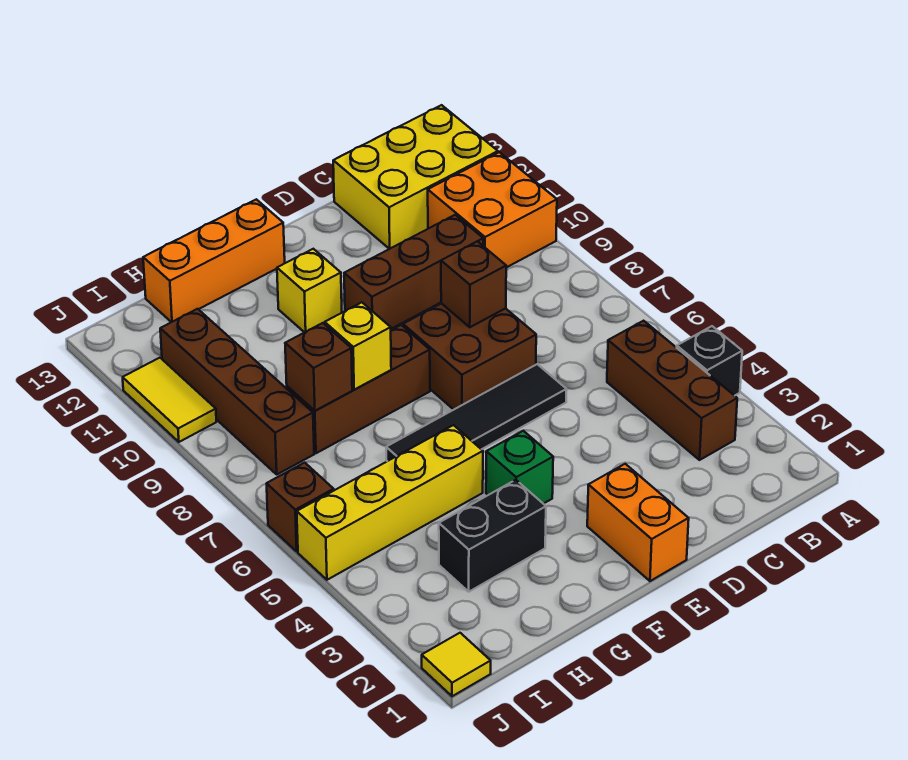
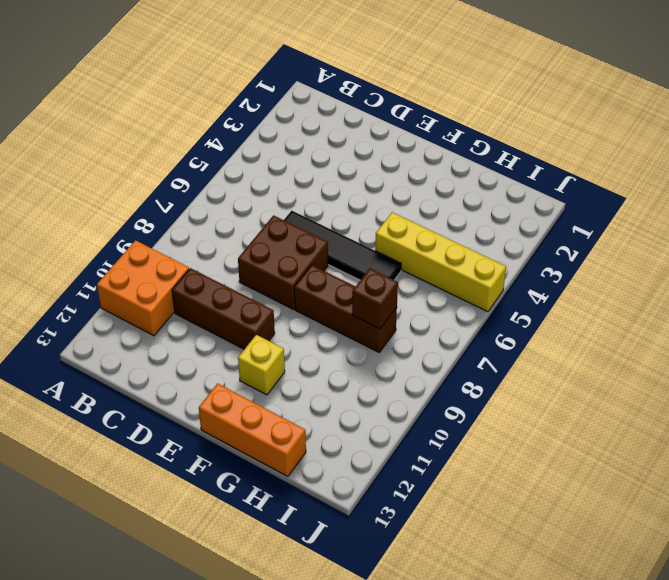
none -> black 1x1 brick [677,326,742,396]
none -> yellow 2x3 brick [333,105,498,249]
none -> brown 1x3 brick [607,321,737,460]

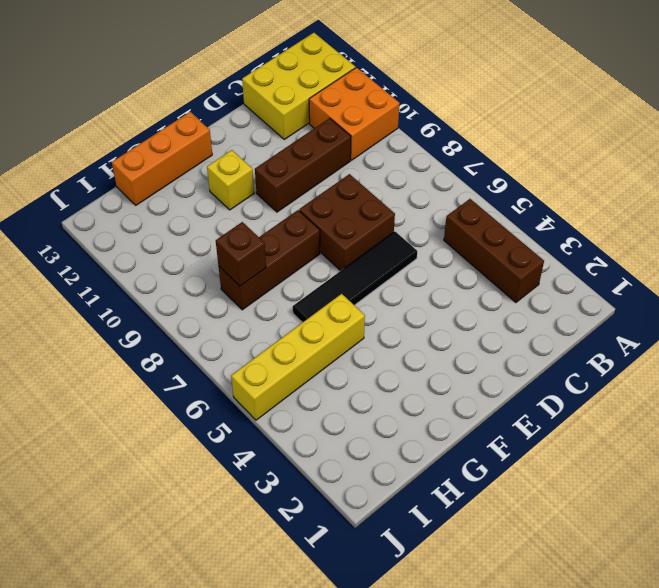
none -> black 1x1 brick [677,326,742,396]
none -> orange 1x2 brick [587,464,689,581]
none -> green 1x1 brick [486,431,553,504]

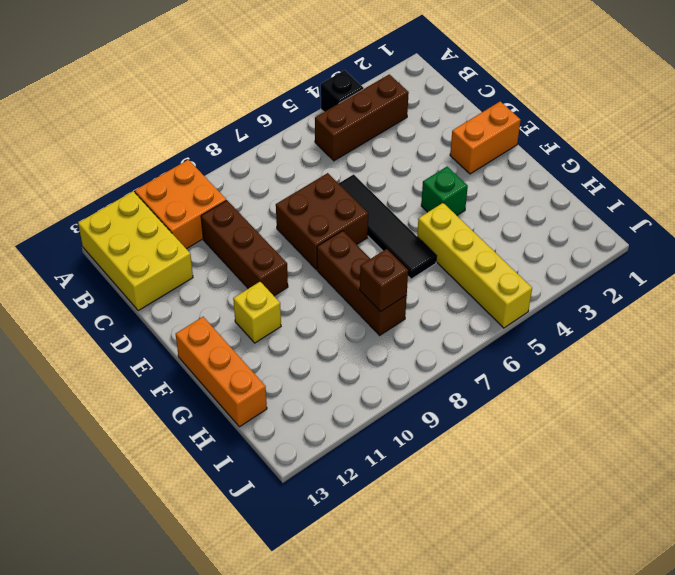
none -> black 1x2 brick [439,480,546,592]
none -> brown 1x4 brick [160,309,314,474]
none -> yellow 1x1 tile [422,633,491,696]

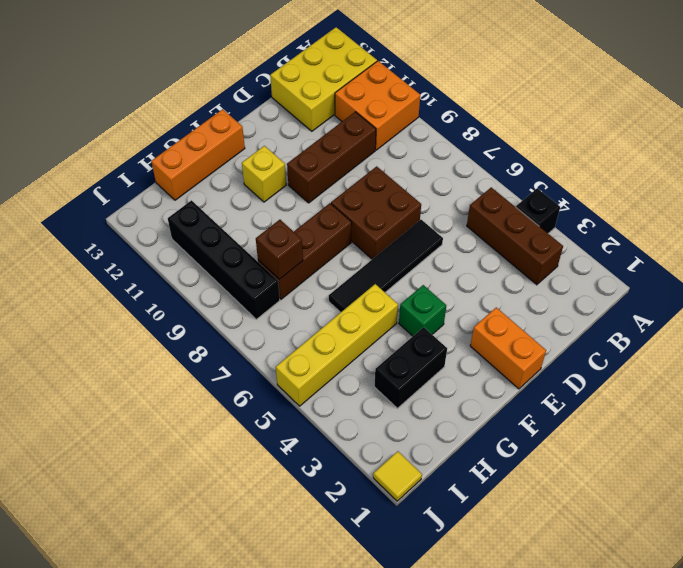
black 1x4 brick [168,200,280,319] -> brown 1x4 brick [160,309,314,474]
none -> brown 1x1 brick [267,463,334,551]
none -> yellow 1x2 tile [123,358,216,442]
none -> brown 1x1 brick [441,241,506,327]

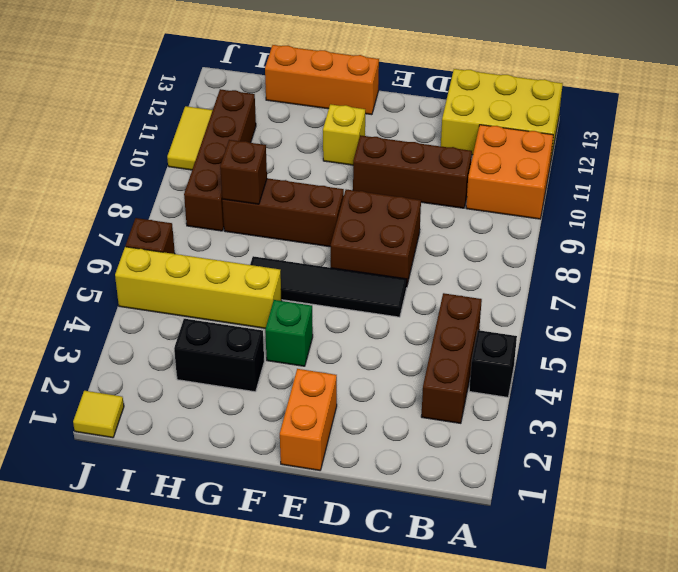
none -> brown 1x1 brick [441,241,506,327]
none -> yellow 1x1 brick [325,302,391,390]

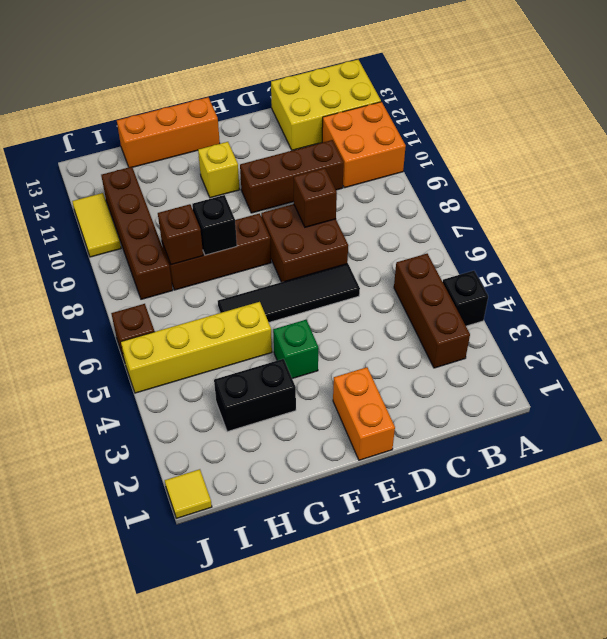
black 1x1 brick [192,195,237,255] -> yellow 1x1 brick [325,302,391,390]

